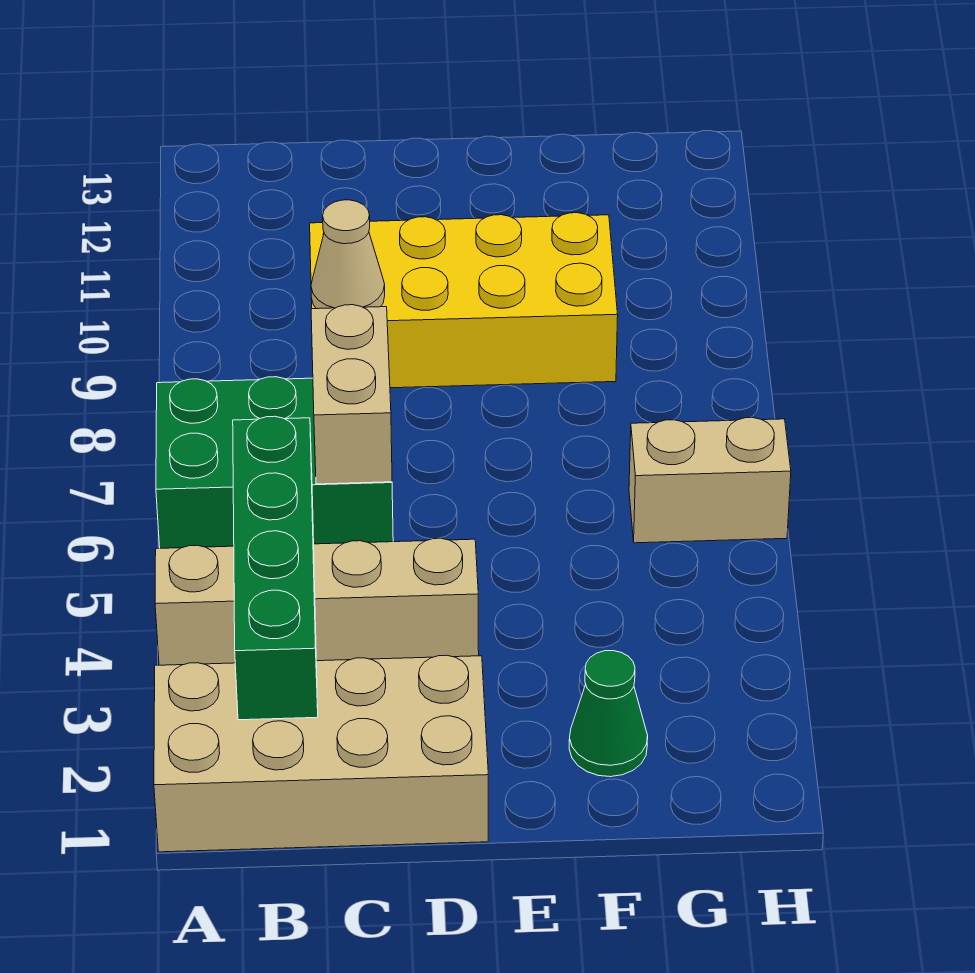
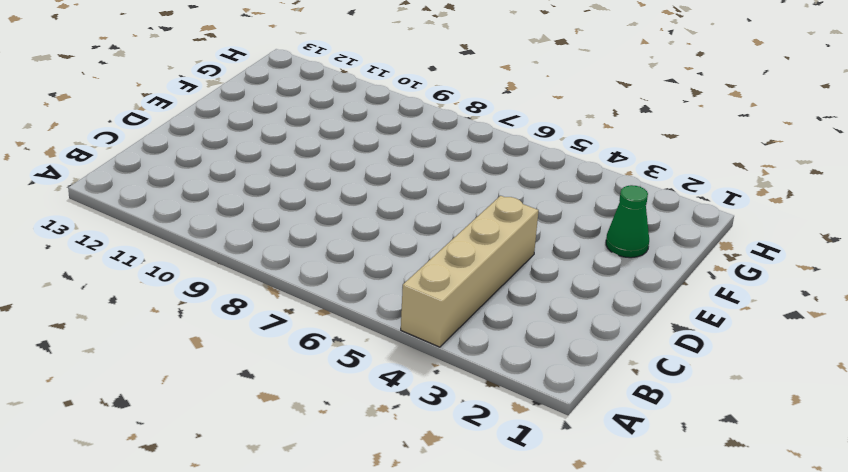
none -> tan 2x4 brick [154,655,488,852]
none -> green 2x3 brick [156,377,393,548]

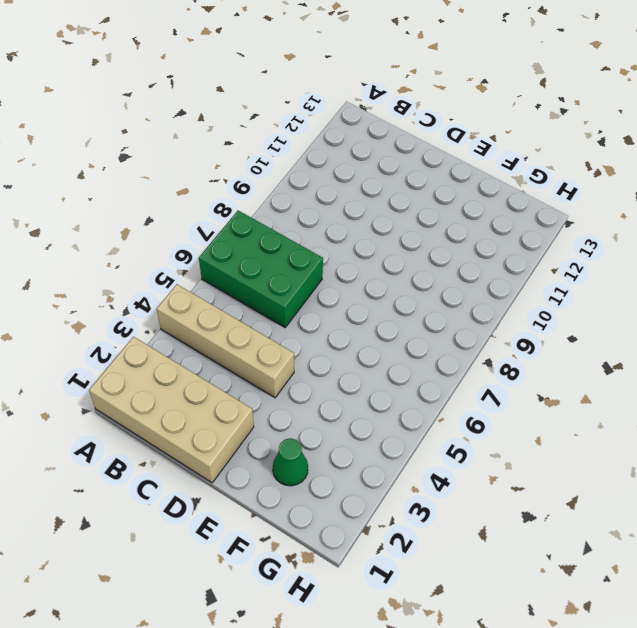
none -> yellow 2x4 brick [310,213,618,388]
none -> tan 1x2 brick [629,418,791,543]

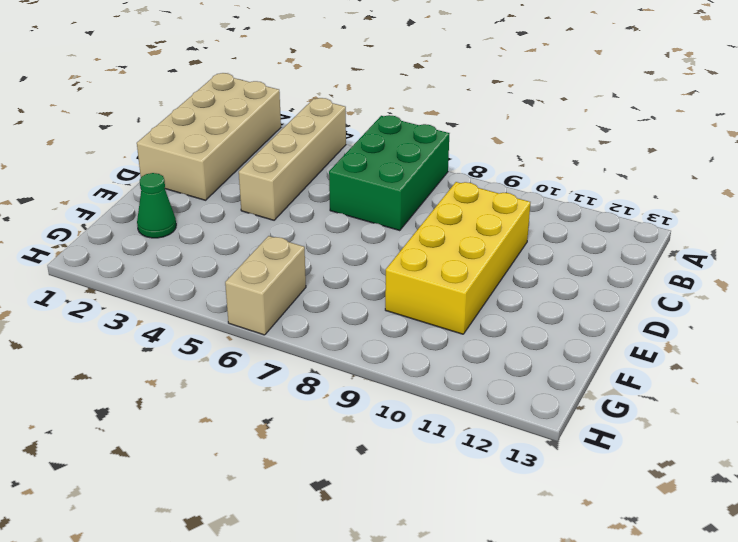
none -> green 1x4 brick [233,416,318,720]
none -> tan 1x2 brick [311,305,392,484]

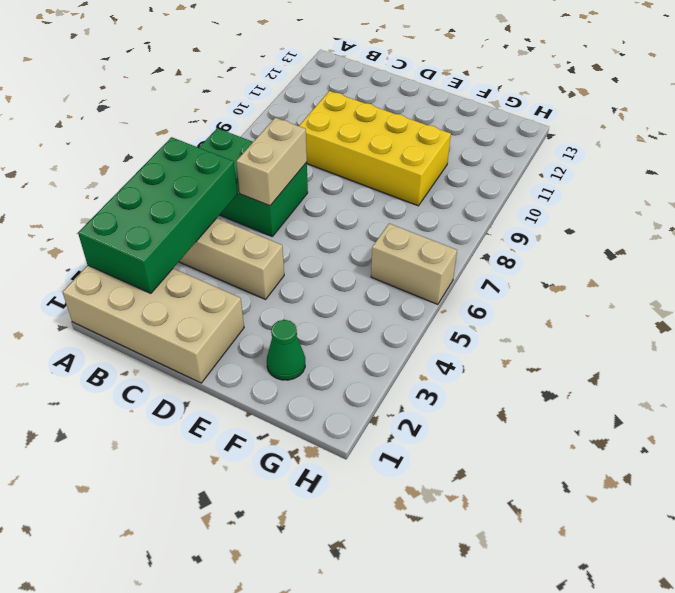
green 2x4 brick [78,137,237,293] -> green 1x4 brick [233,416,318,720]
none -> tan 1x1 cone [311,200,385,309]

